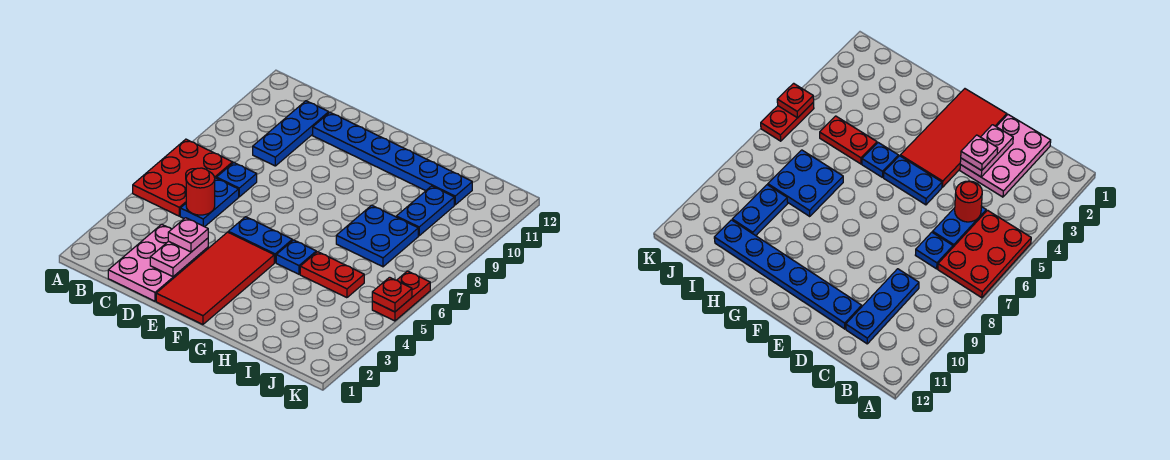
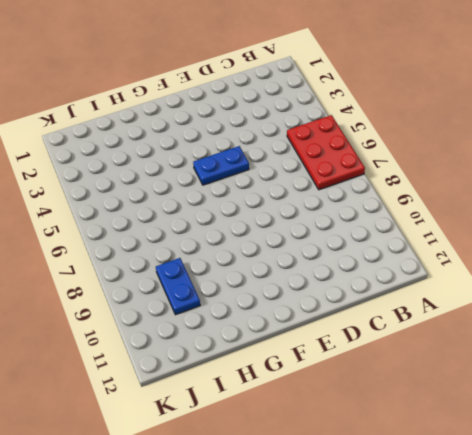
none -> pink 2x3 plate [108,224,208,301]
none -> blue 1x2 plate [180,178,239,227]
none -> blue 1x1 plate [217,163,257,197]

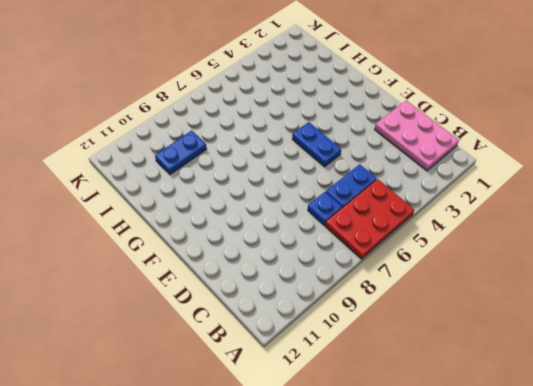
pink 2x3 plate [375,101,459,171] -> pink 2x3 plate turned to [108,224,208,301]
none -> blue 1x3 plate [253,101,329,166]
none -> blue 1x6 plate [313,112,472,205]
none -> red 2x4 tile [156,232,274,325]

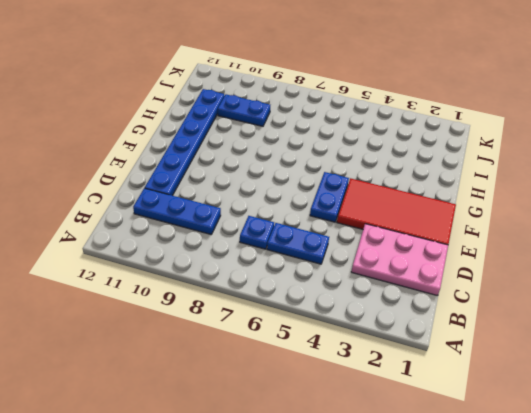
none -> red 2x3 plate [133,139,233,216]
none -> blue 1x1 plate [276,240,316,274]
none -> red 1x2 plate [300,252,364,298]

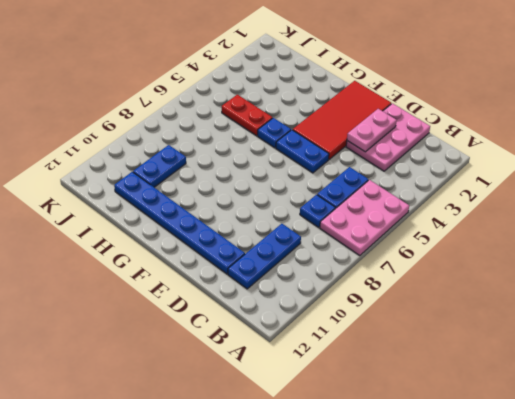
pink 2x3 plate [320,180,409,256] -> red 2x3 plate [133,139,233,216]
none -> blue 2x2 plate [336,205,418,267]
none -> red 1x2 plate [372,271,430,321]
none -> red 1x1 round brick [186,168,215,215]

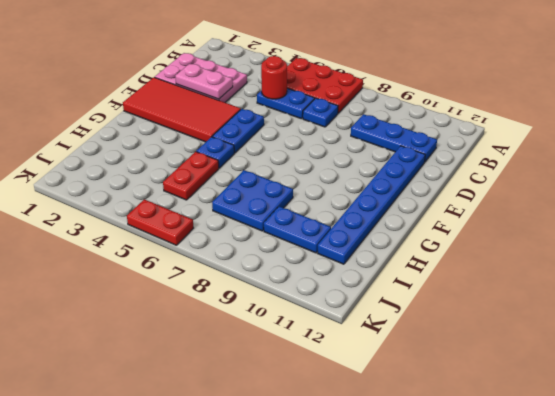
none -> red 1x1 plate [372,277,412,312]
none -> pink 1x1 plate [168,218,208,252]

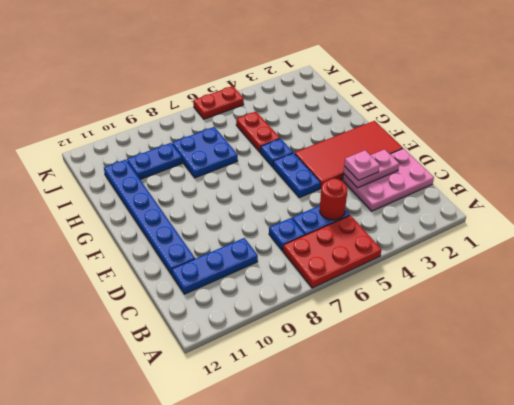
none -> red 1x1 plate [372,277,412,312]

